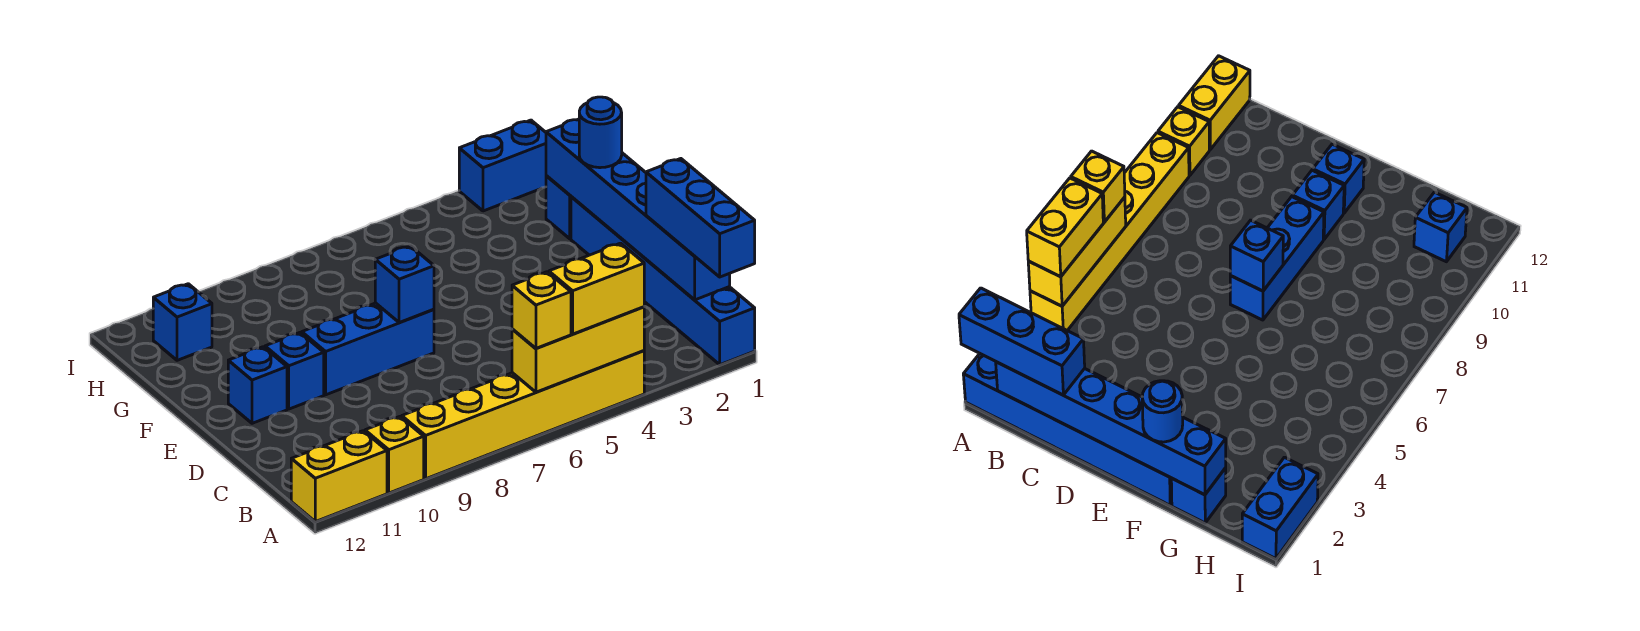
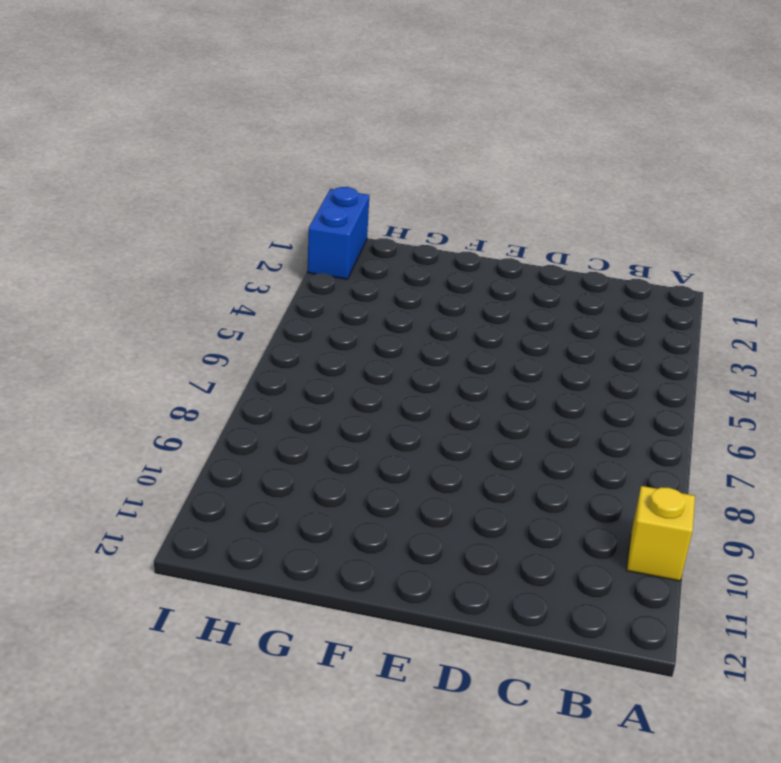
none -> blue 1x6 brick [571,197,755,365]
none -> yellow 1x6 brick [402,351,644,479]
none -> yellow 1x2 brick [291,431,387,522]

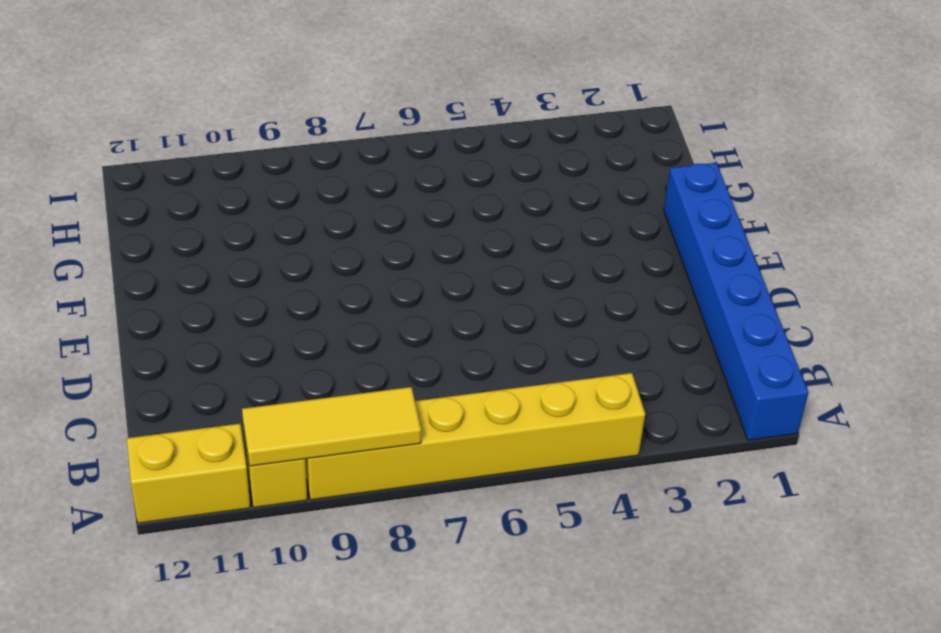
yellow 1x3 tile [242,387,421,466] -> none
none -> blue 1x3 brick [302,303,434,395]
none -> blue 1x1 brick [265,333,324,409]
none -> blue 1x1 brick [228,347,287,423]

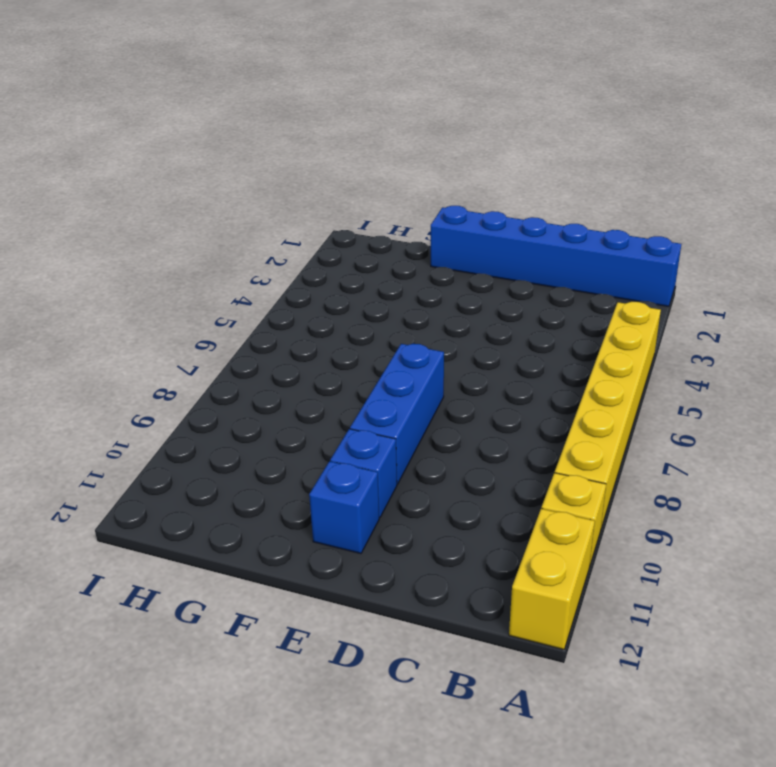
none -> blue 1x1 brick [546,176,571,239]
none -> blue 1x1 brick [153,284,212,360]
none -> blue 1x2 brick [459,120,546,211]

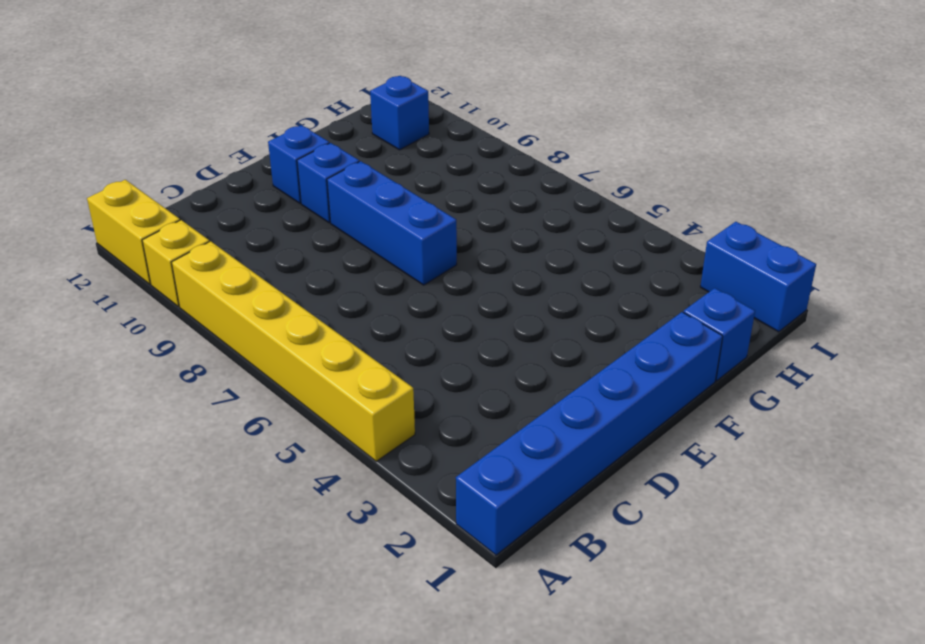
none -> yellow 1x3 brick [512,307,644,392]
none -> blue 1x6 brick [546,119,730,300]
none -> blue 1x1 brick [375,246,434,323]

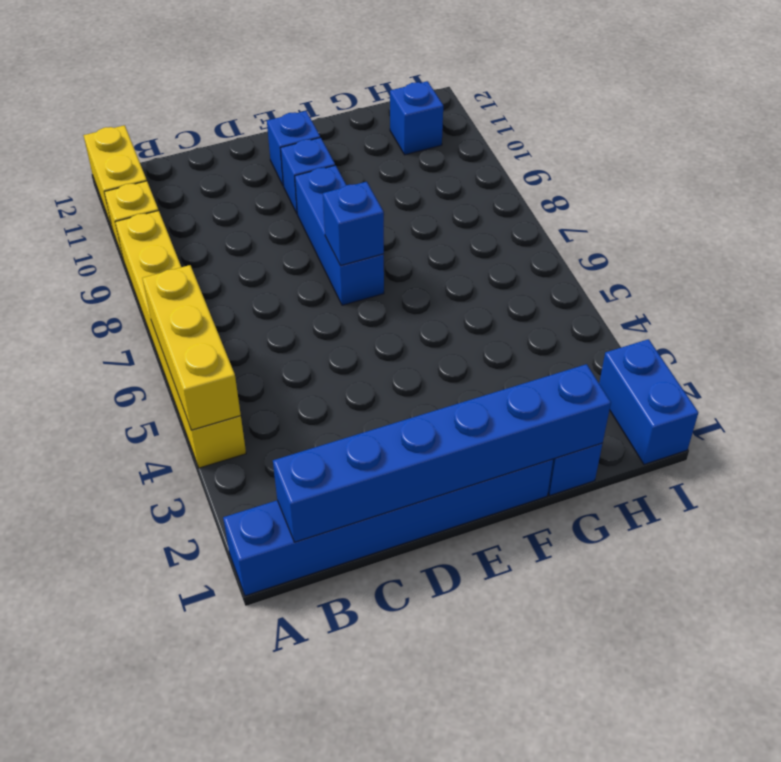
none -> blue 1x3 brick [646,159,755,277]
none -> yellow 1x2 brick [549,243,644,334]
none -> yellow 1x1 brick [512,272,571,348]

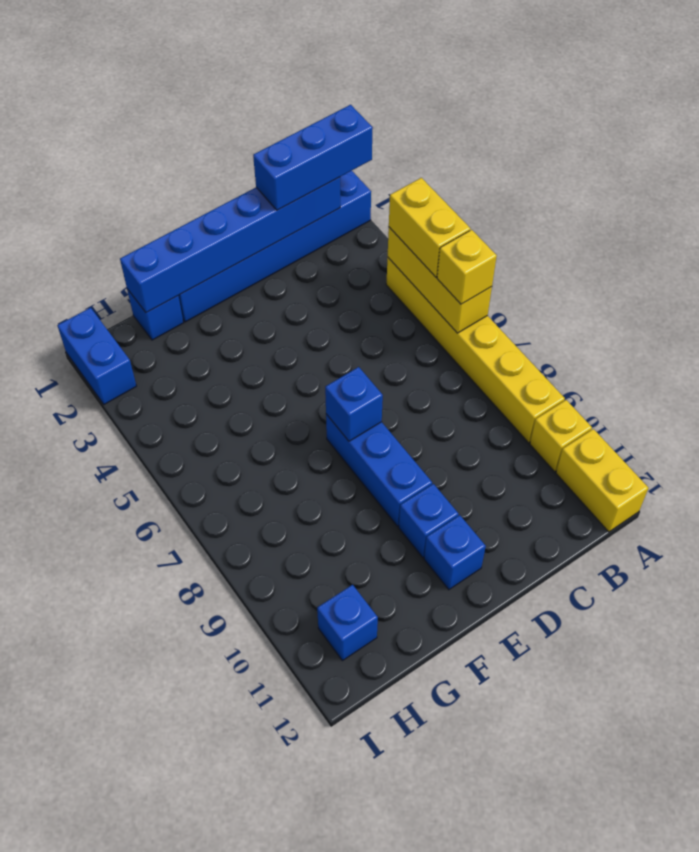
none -> blue 1x1 round brick [579,97,622,168]

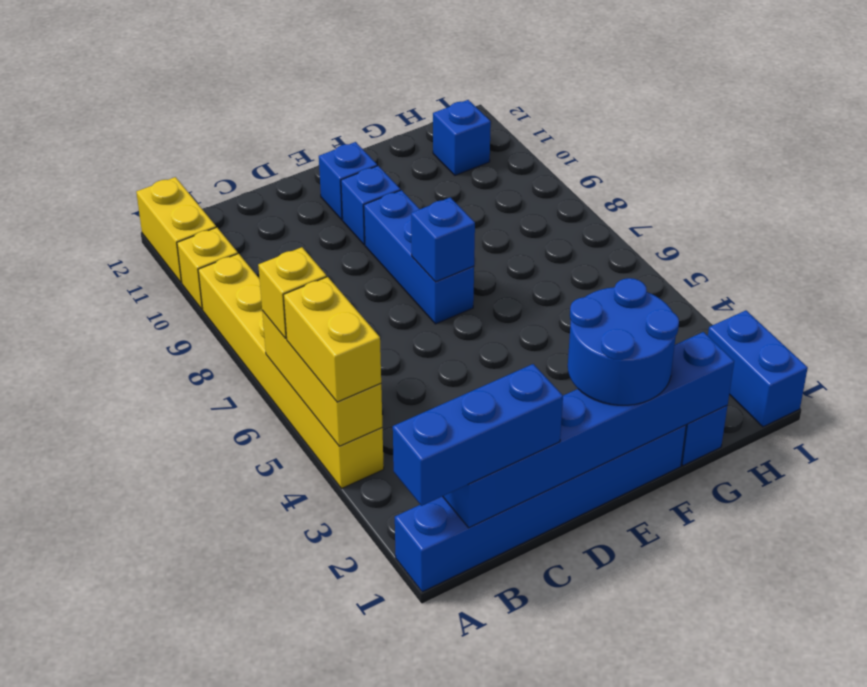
blue 2x2 round brick [568,278,679,405] -> blue 1x1 round brick [579,97,622,168]

